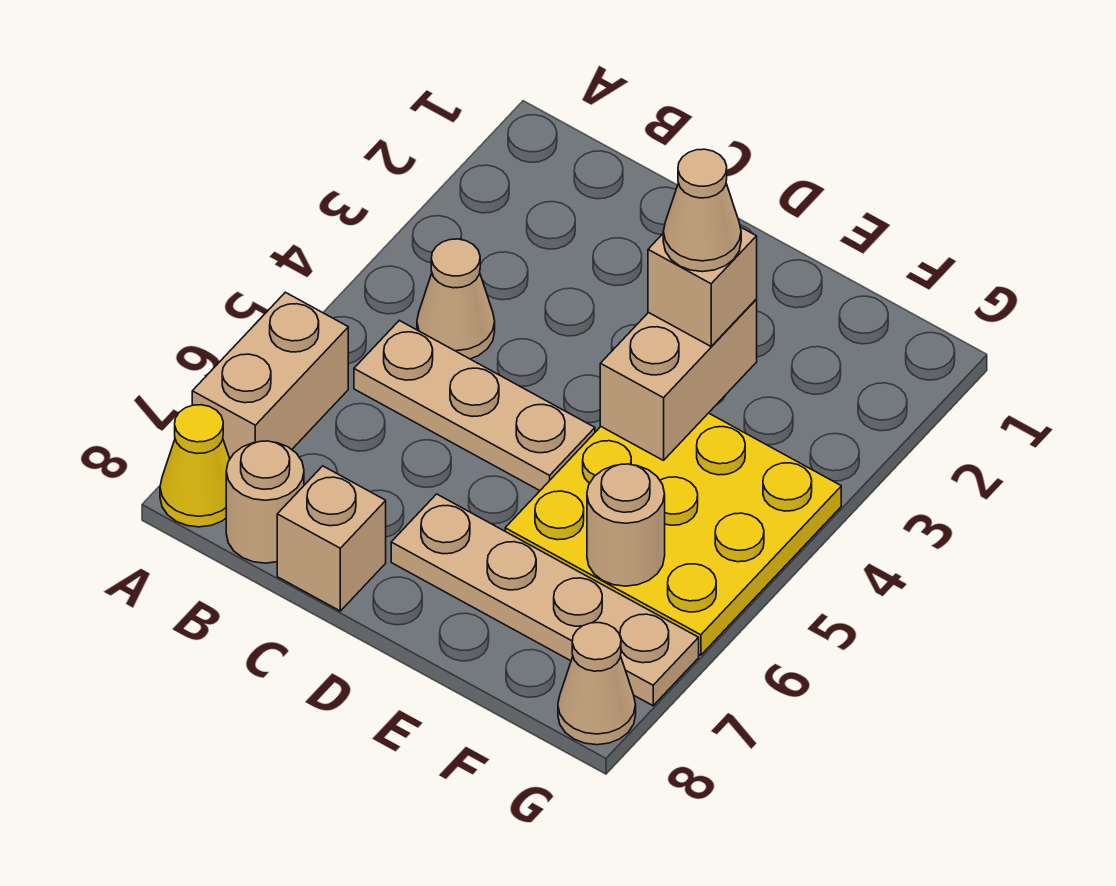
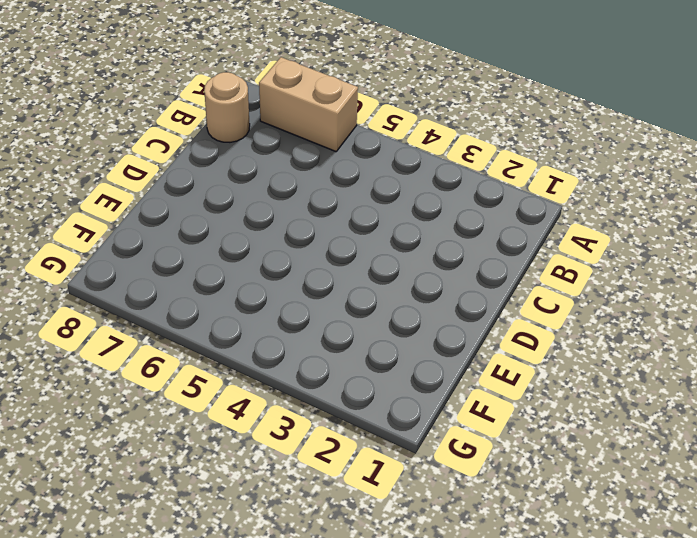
none -> yellow 1x1 cone [160,405,230,527]
none -> tan 1x1 cone [417,239,495,359]
none -> tan 1x3 plate [354,320,595,491]

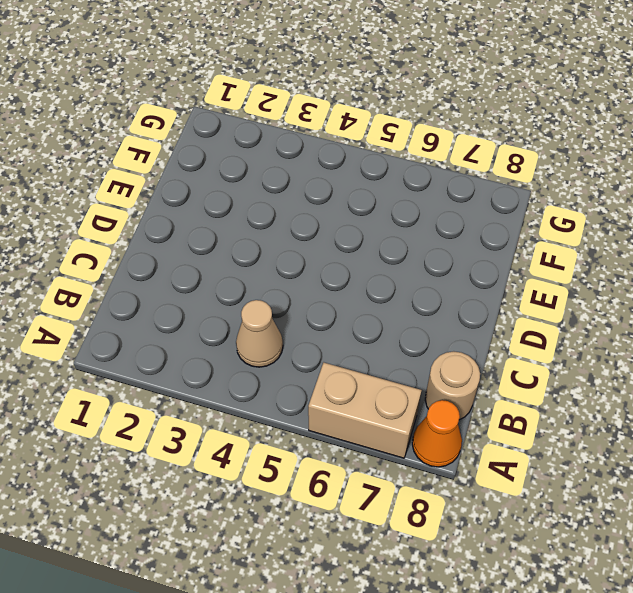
orange 1x1 cone [412,400,462,467] -> yellow 1x1 cone [160,405,230,527]
none -> tan 1x3 plate [354,320,595,491]
none -> tan 1x1 brick [277,466,386,611]
none -> tan 1x4 plate [391,494,699,706]

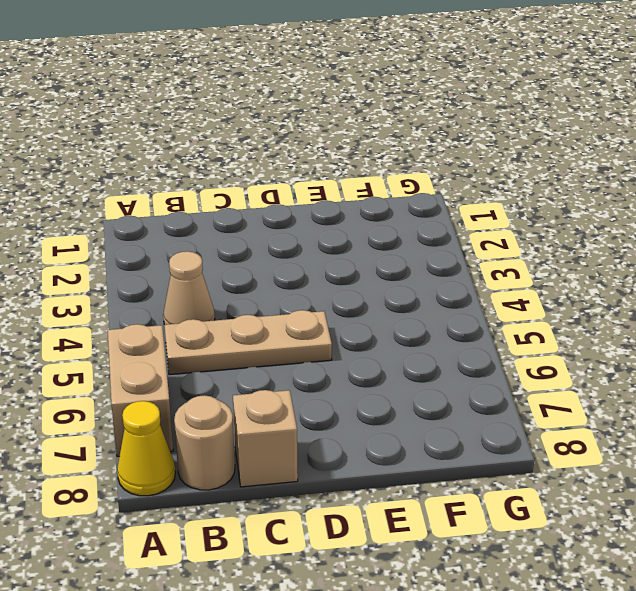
none -> tan 1x4 plate [391,494,699,706]
none -> yellow 3x3 plate [505,413,841,655]
none -> tan 1x1 cone [558,623,636,745]

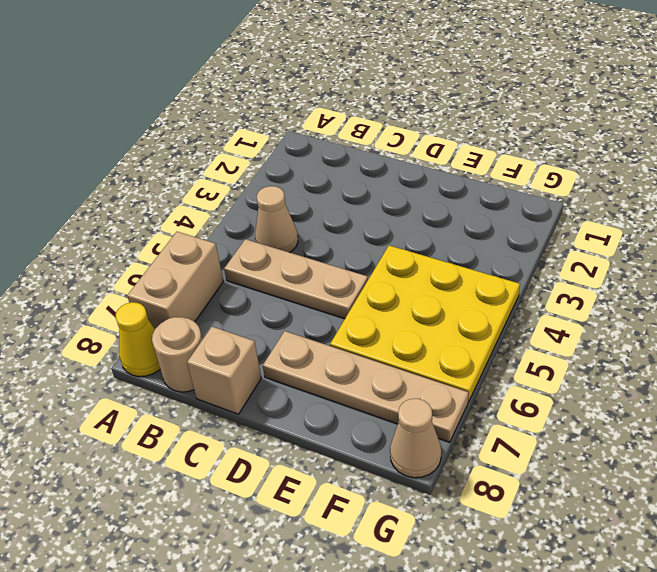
none -> tan 1x2 brick [600,300,757,460]
none -> tan 1x1 round brick [587,464,665,586]
none -> tan 1x1 brick [648,227,757,346]

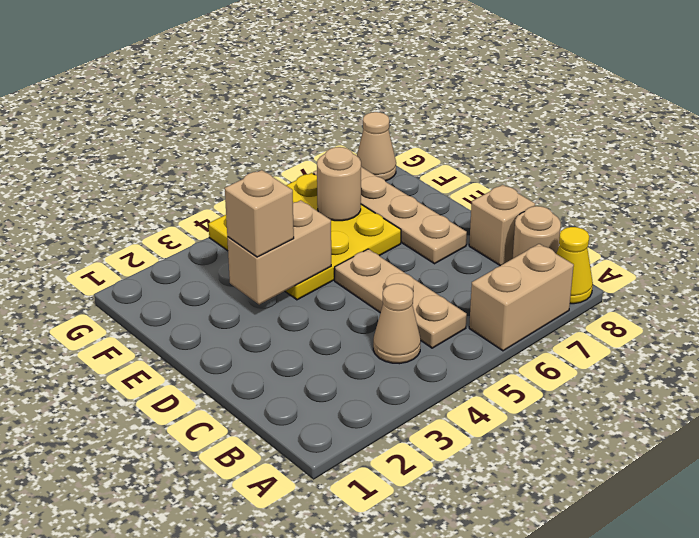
none -> tan 1x1 cone [663,149,741,272]

